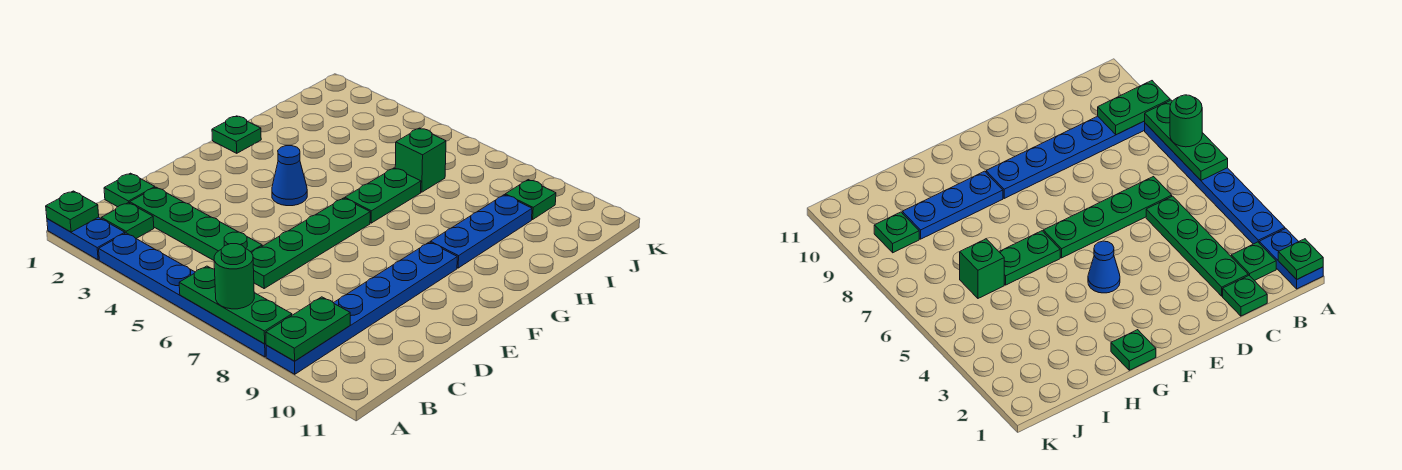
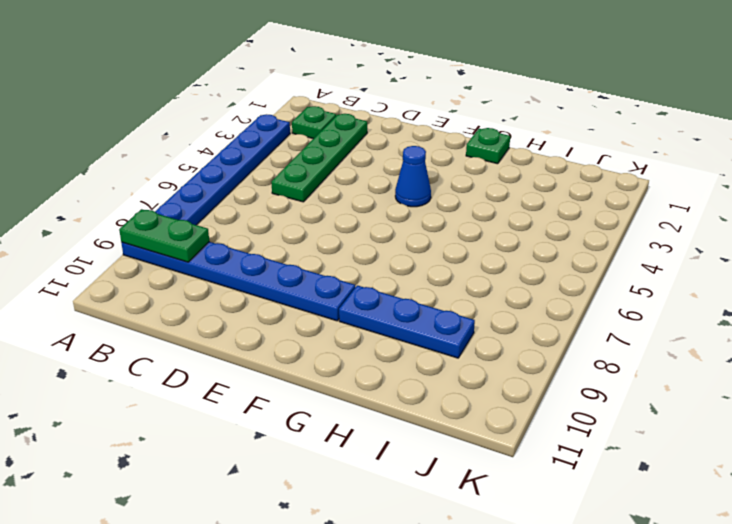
none -> blue 1x2 plate [47,217,125,260]
none -> green 1x1 plate [104,173,155,207]
none -> green 1x4 plate [252,198,370,288]

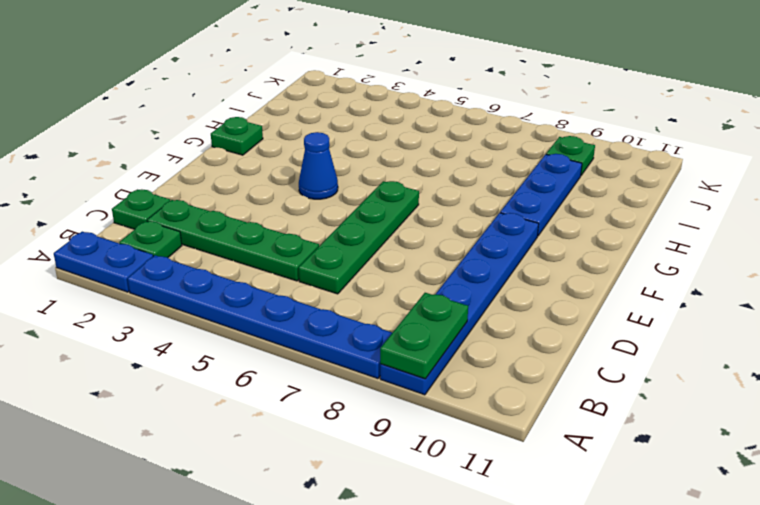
none -> green 1x2 plate [345,168,421,223]
none -> green 1x1 brick [395,128,446,192]
none -> green 1x1 plate [46,191,99,232]

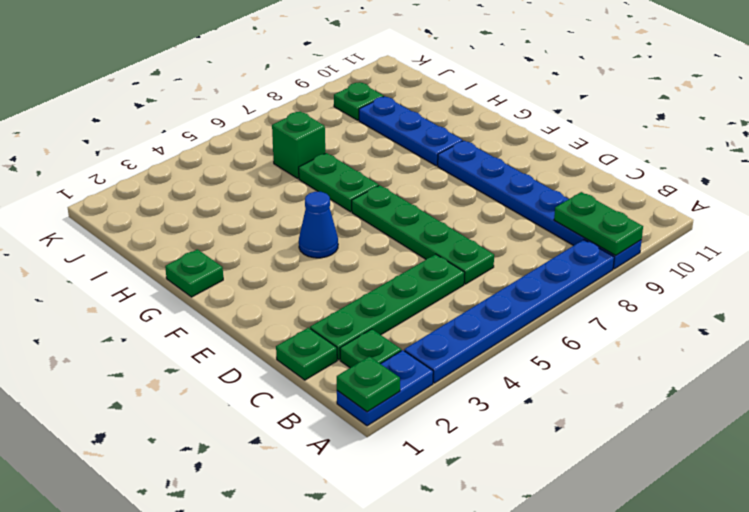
none -> green 1x3 plate [179,266,292,344]
none -> green 1x1 round brick [214,244,254,309]

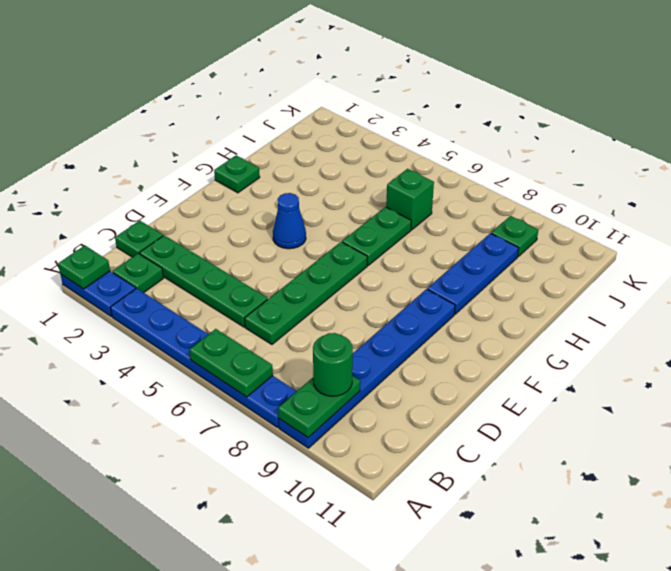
green 1x2 plate [189,329,273,397] -> green 1x3 plate [179,266,292,344]
green 1x1 round brick [313,333,353,396] -> green 1x1 round brick moved to [214,244,254,309]

